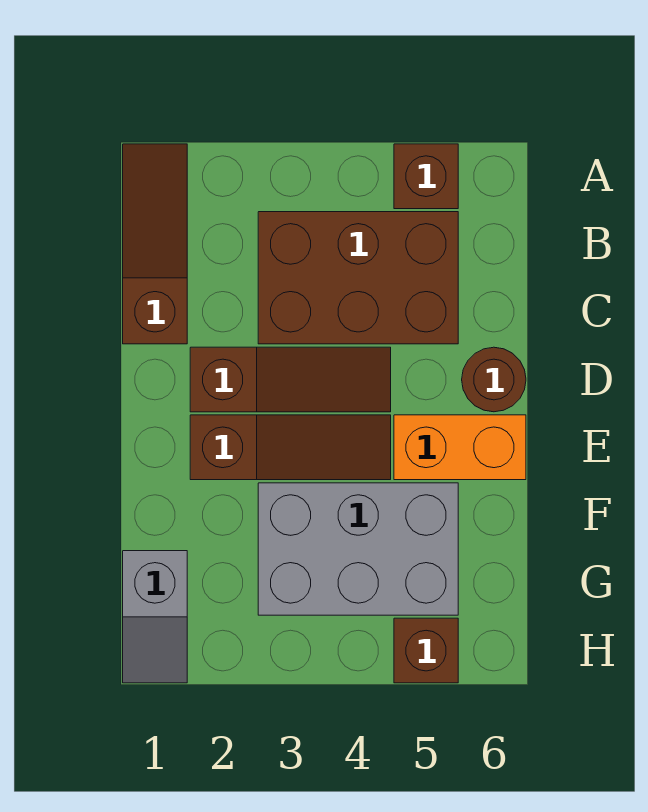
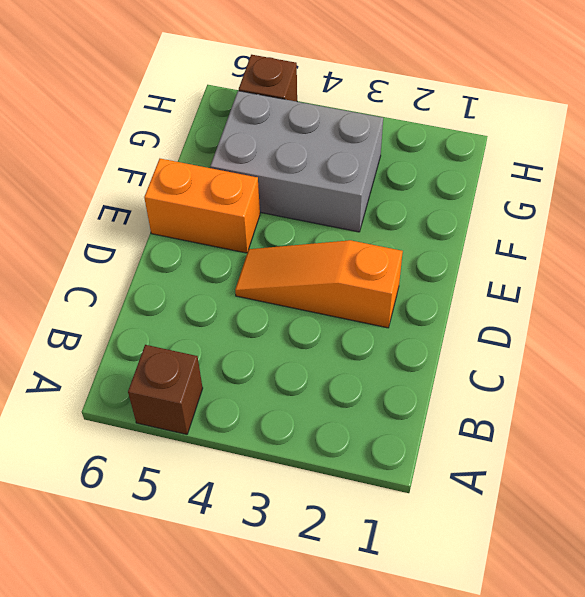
orange 1x3 slope [235,240,403,328] -> brown 1x3 slope [190,347,391,412]
none -> brown 1x3 slope [123,144,187,344]
none -> brown 2x3 brick [258,212,458,344]

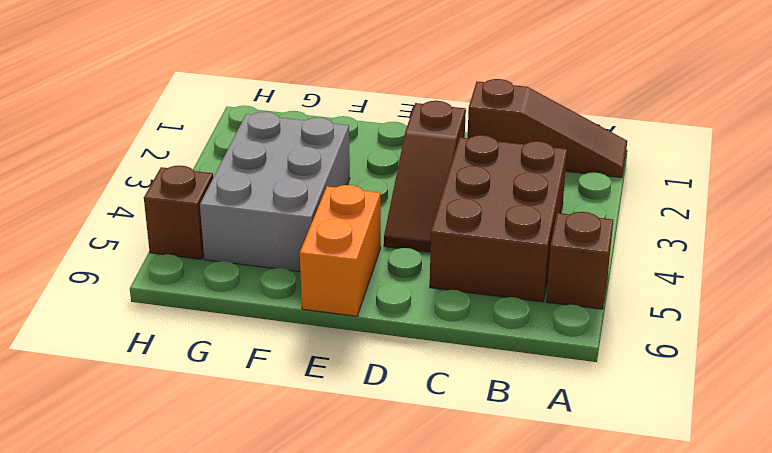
none -> brown 1x1 round brick [462,347,526,412]
none -> brown 1x3 slope [190,415,391,480]

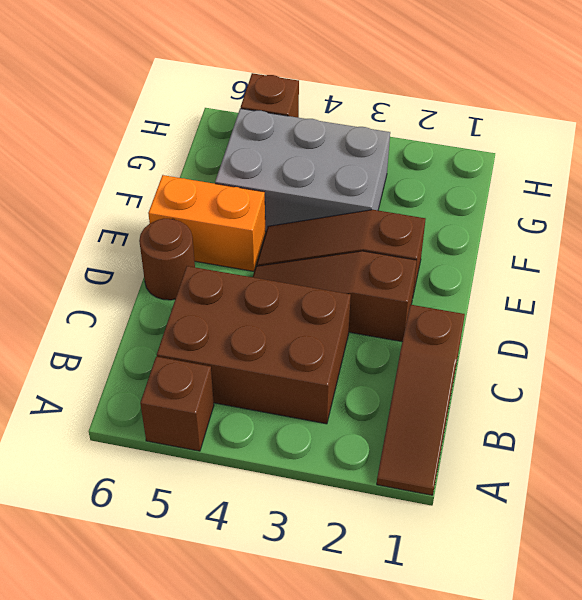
none -> grey 1x2 slope [123,551,187,683]

